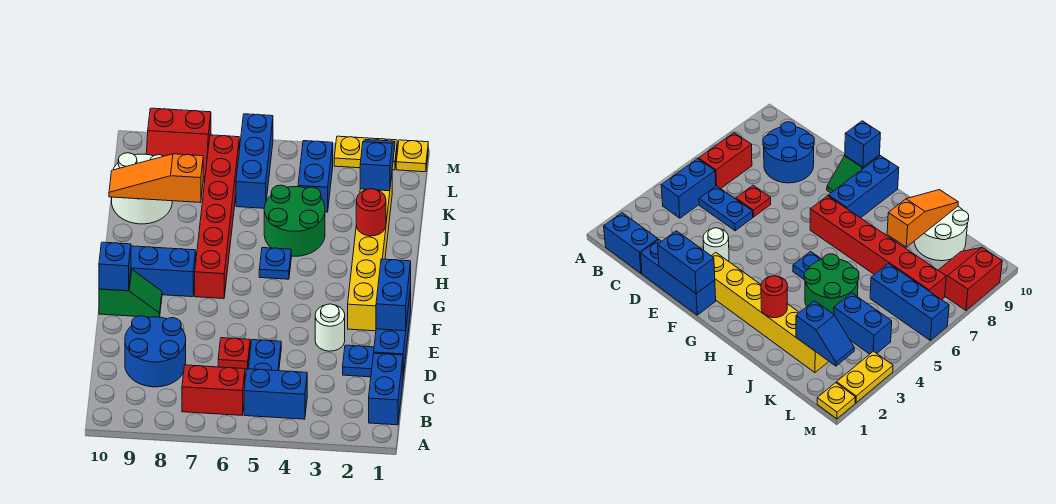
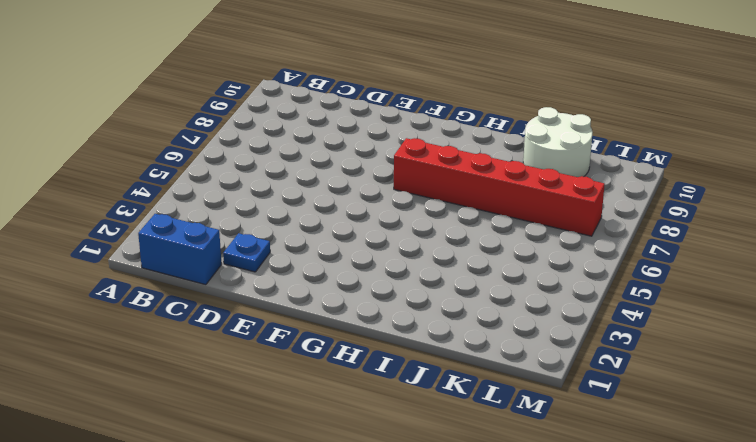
none -> blue 1x2 brick [244,369,307,419]
none -> red 1x2 brick [182,365,245,415]
none -> blue 1x2 plate [249,340,281,371]

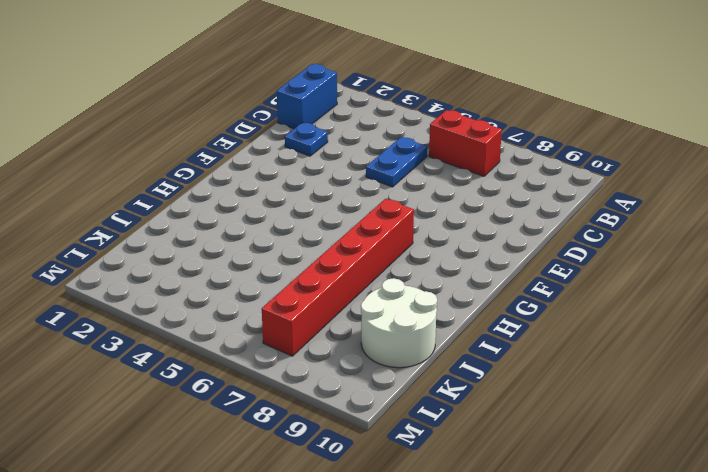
none -> blue 1x2 brick [244,369,307,419]
none -> blue 2x2 round brick [125,316,186,387]
none -> blue 1x3 brick [374,288,411,376]

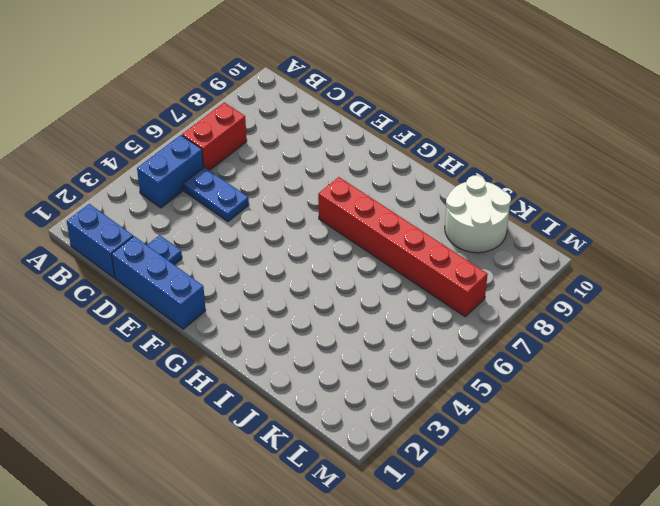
none -> blue 2x2 round brick [125,316,186,387]
none -> red 1x1 plate [218,338,250,369]
none -> white 1x1 round brick [315,304,345,351]

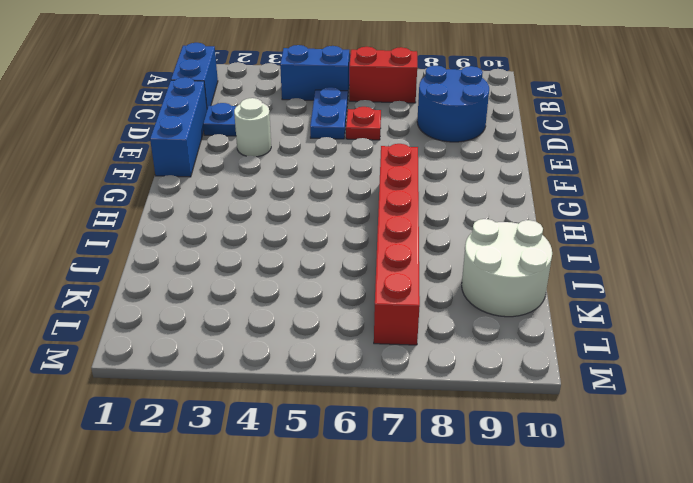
none -> yellow 1x6 brick [348,176,392,331]
none -> green 1x2 slope [99,269,162,317]
none -> blue 1x3 brick [131,246,196,297]

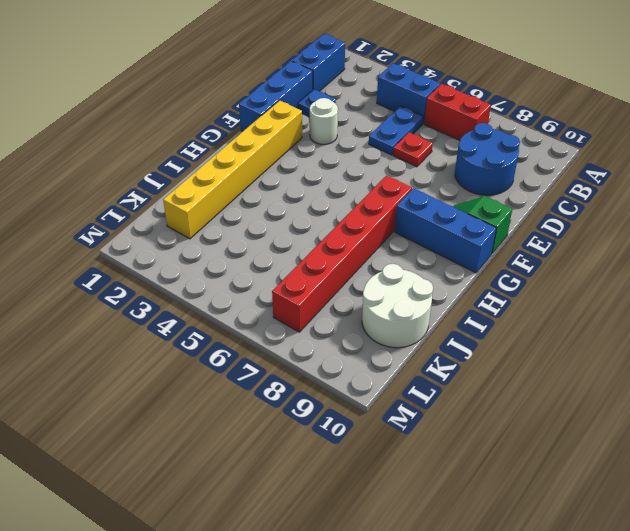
none -> blue 1x1 plate [259,248,291,279]
none -> green 2x2 round brick [264,185,325,256]
none -> blue 1x2 brick [298,141,333,212]

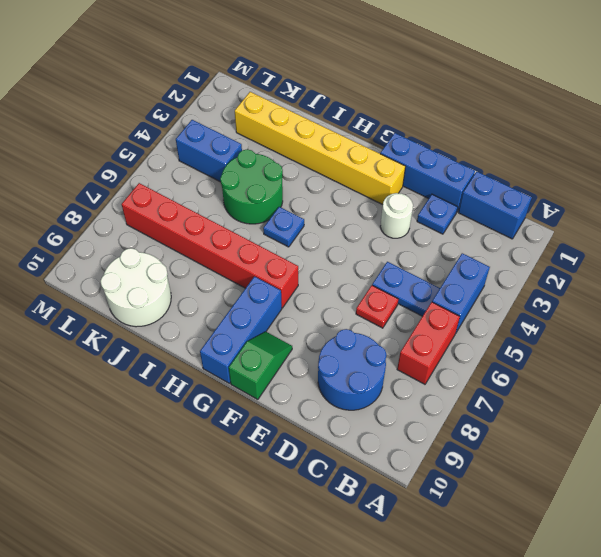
none -> blue 1x3 brick [236,114,273,208]
none -> red 2x2 slope [146,108,211,182]
none -> yellow 1x1 plate [396,140,428,172]

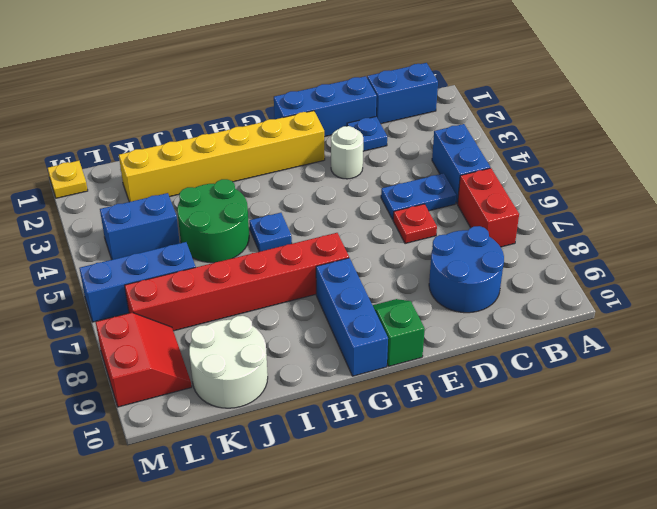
none -> yellow 1x2 plate [334,136,397,170]
none -> blue 1x2 brick [376,259,411,331]
none -> blue 1x1 brick [99,242,131,291]

